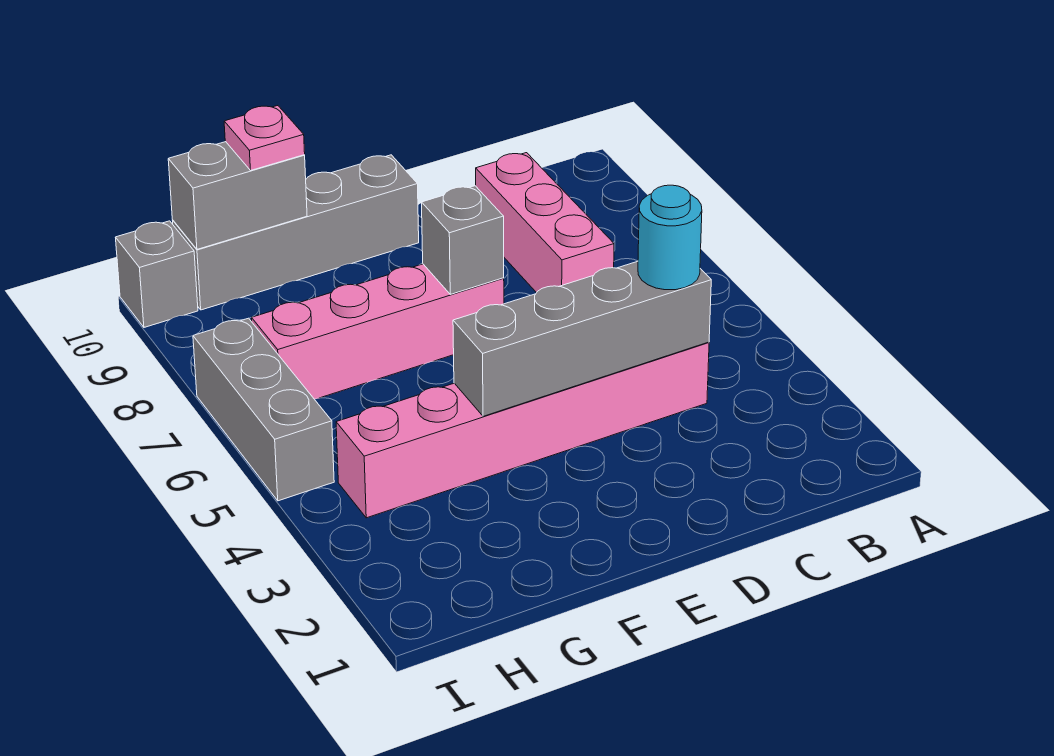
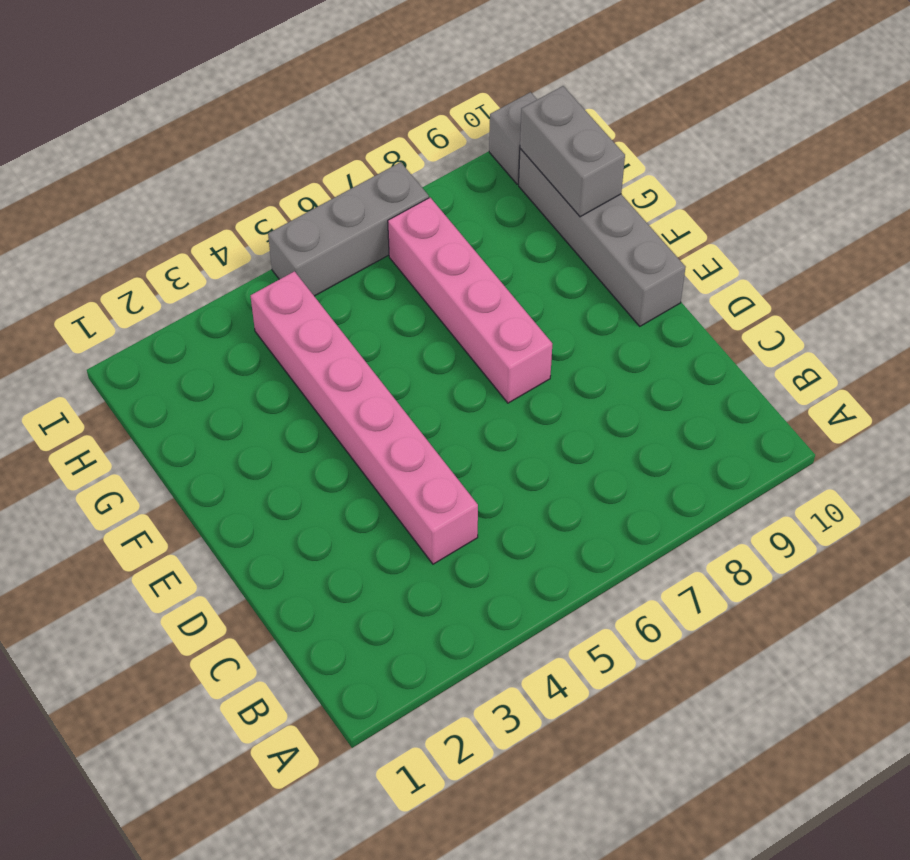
none -> pink 1x3 brick [476,153,614,293]
none -> grey 1x4 brick [453,261,711,416]

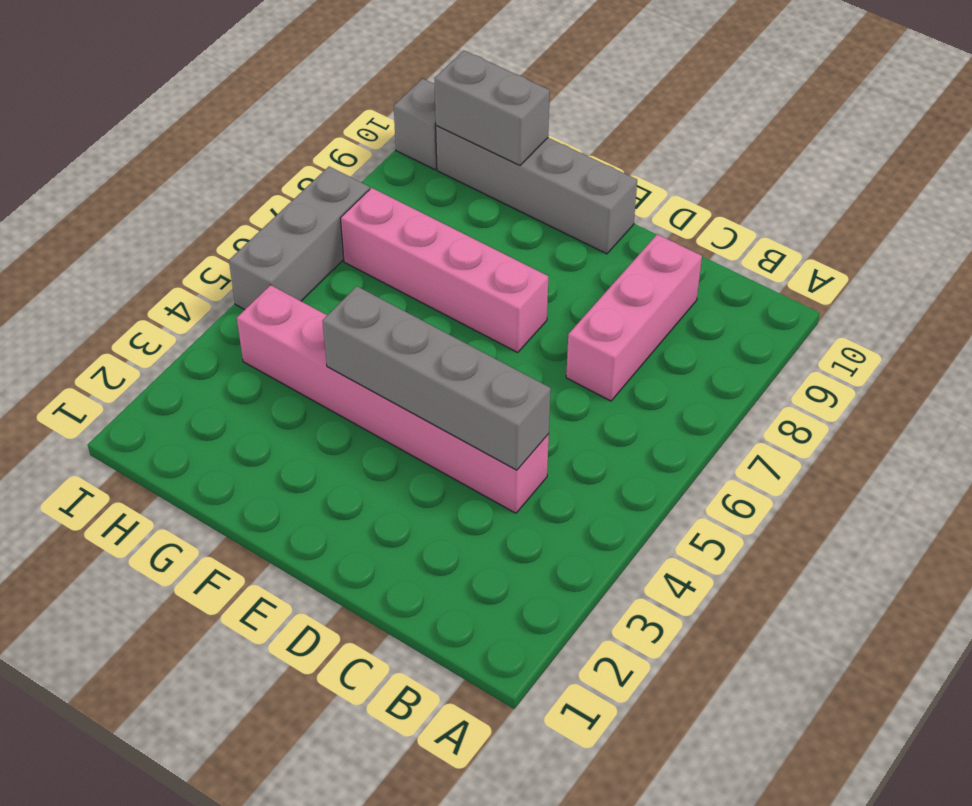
none -> grey 1x1 brick [422,186,504,294]
none -> cyan 1x1 round brick [638,185,702,290]

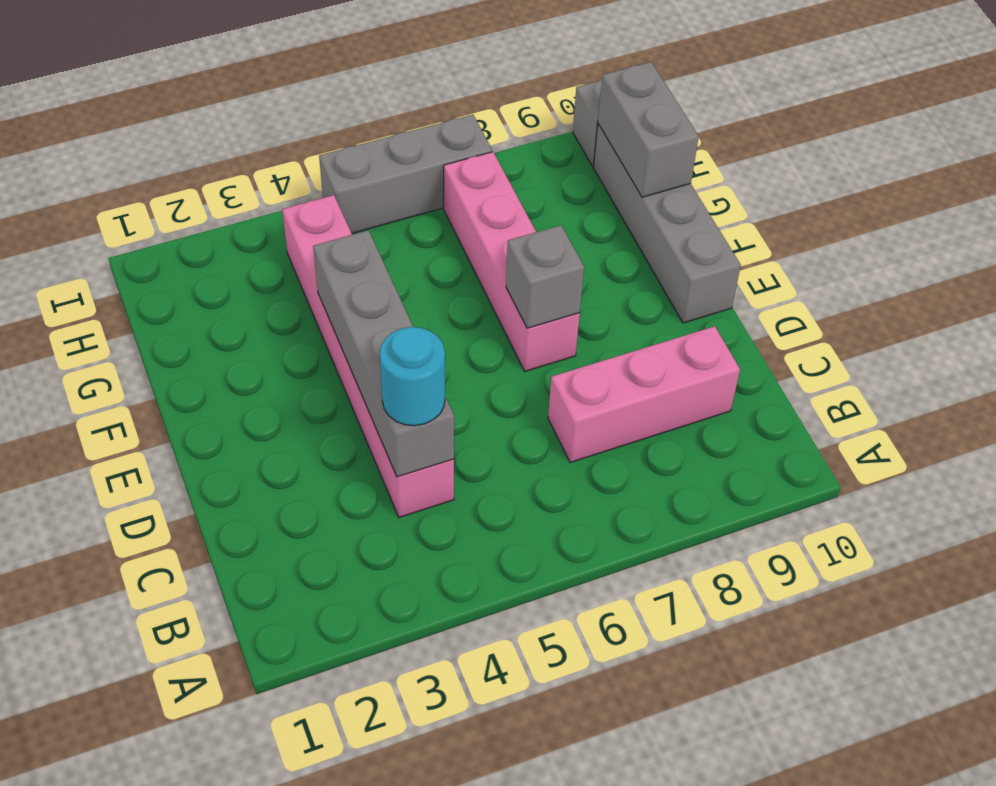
none -> pink 1x1 plate [224,106,305,170]

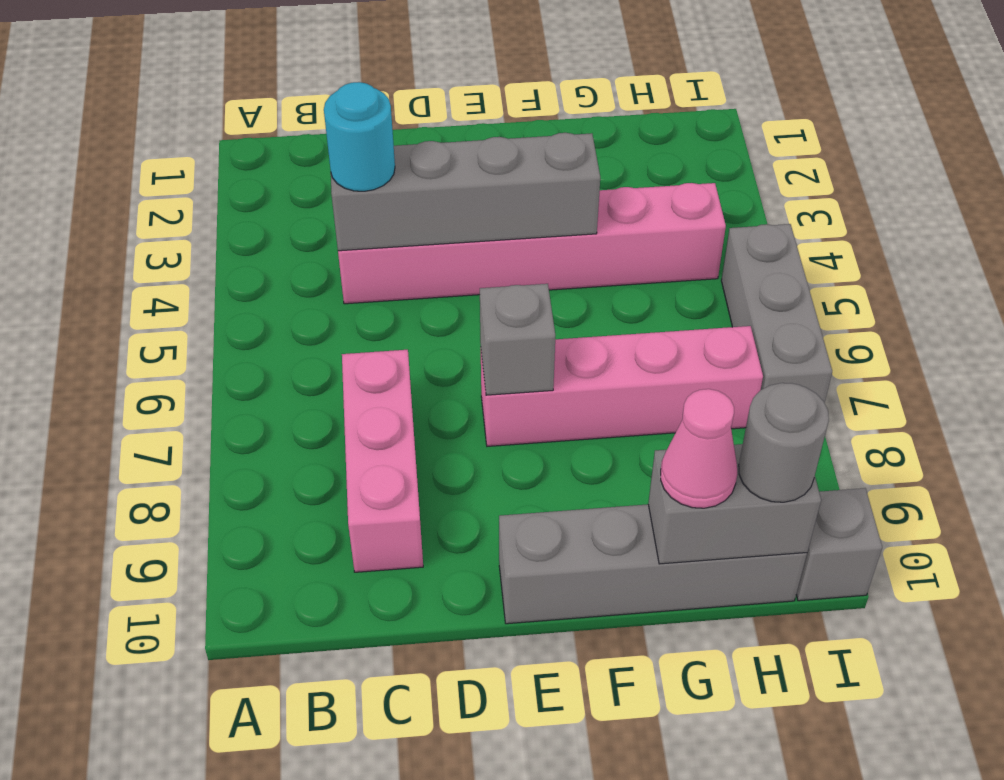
pink 1x1 cone [661,389,737,508] -> pink 1x1 plate [224,106,305,170]
grey 1x1 round brick [739,383,829,502] -> none

